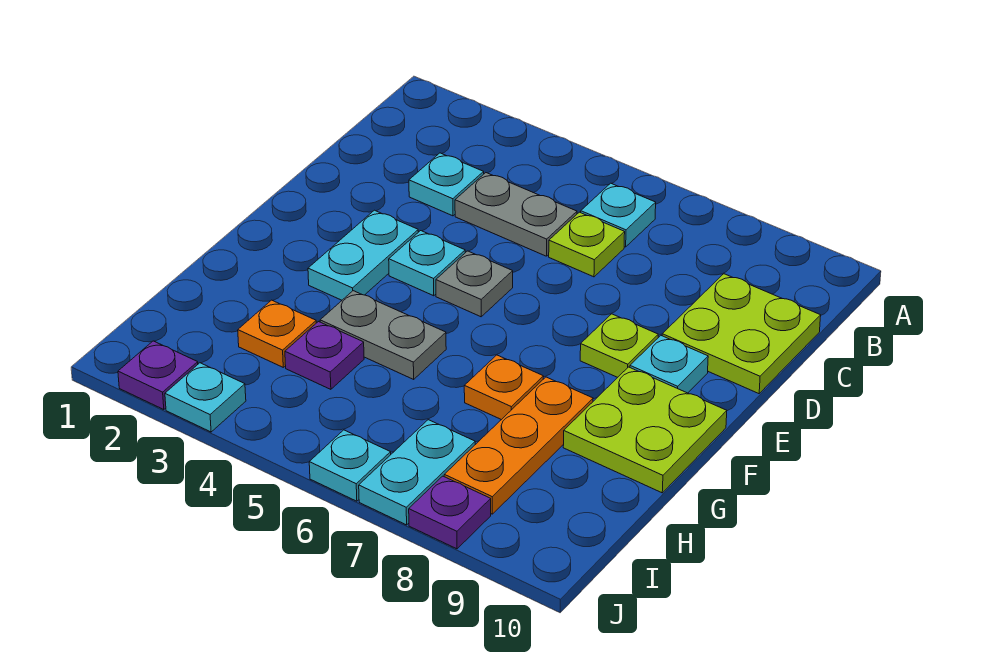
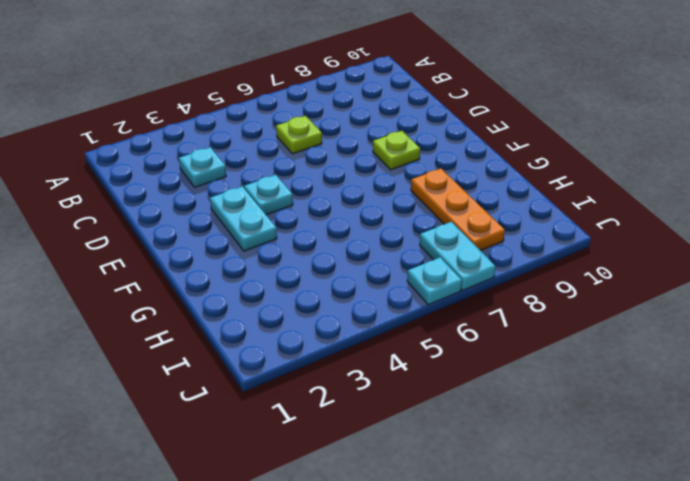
none -> cyan 1x1 plate [581,183,656,247]
none -> grey 1x2 plate [455,173,577,256]
none -> lime 2x2 plate [662,274,821,394]

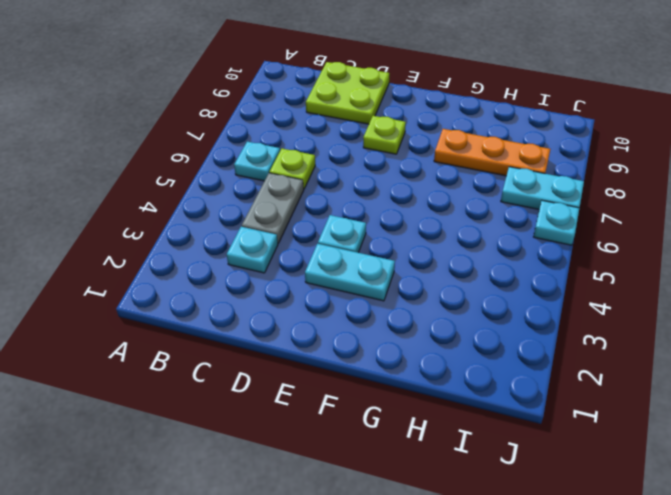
none -> grey 1x1 plate [436,251,513,317]
none -> cyan 1x1 plate [630,336,708,393]
none -> lime 2x2 plate [563,367,727,493]

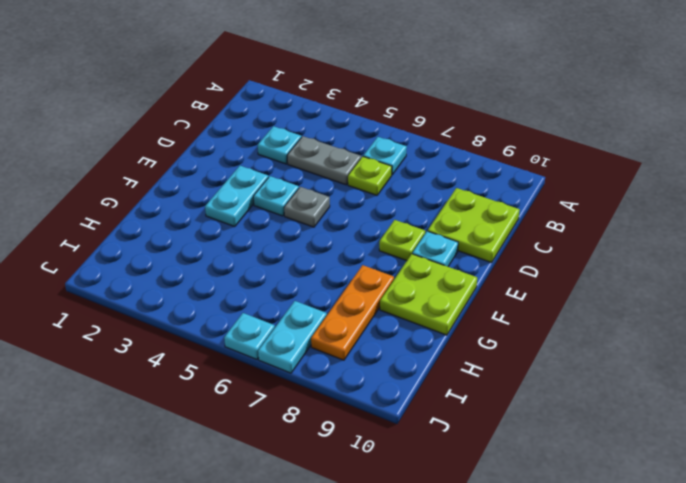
none -> grey 1x2 plate [320,291,446,379]
none -> orange 1x1 plate [464,355,544,420]
none -> orange 1x1 plate [238,300,316,367]

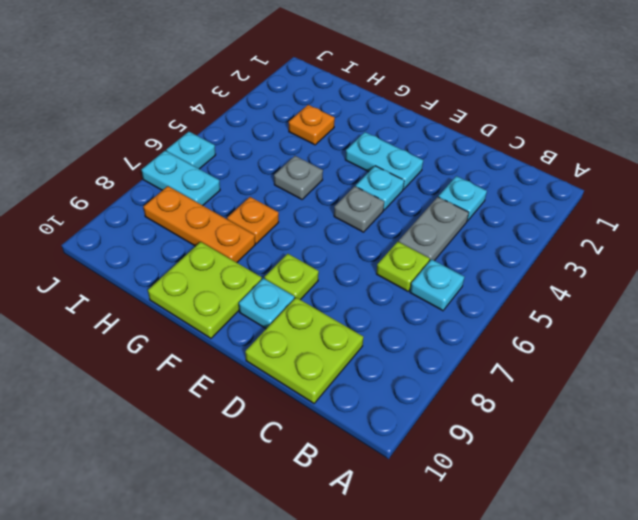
grey 1x1 plate [274,156,323,199] -> grey 1x2 plate [320,291,446,379]
none -> purple 1x1 plate [285,322,364,389]
none -> purple 1x1 plate [118,341,198,410]
none -> cyan 1x1 plate [165,363,246,432]

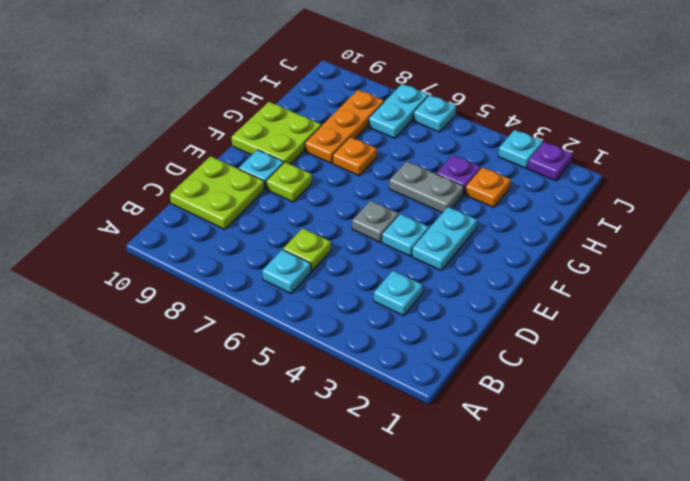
none -> grey 1x2 plate [455,173,577,256]
none -> purple 1x1 plate [409,476,491,549]

